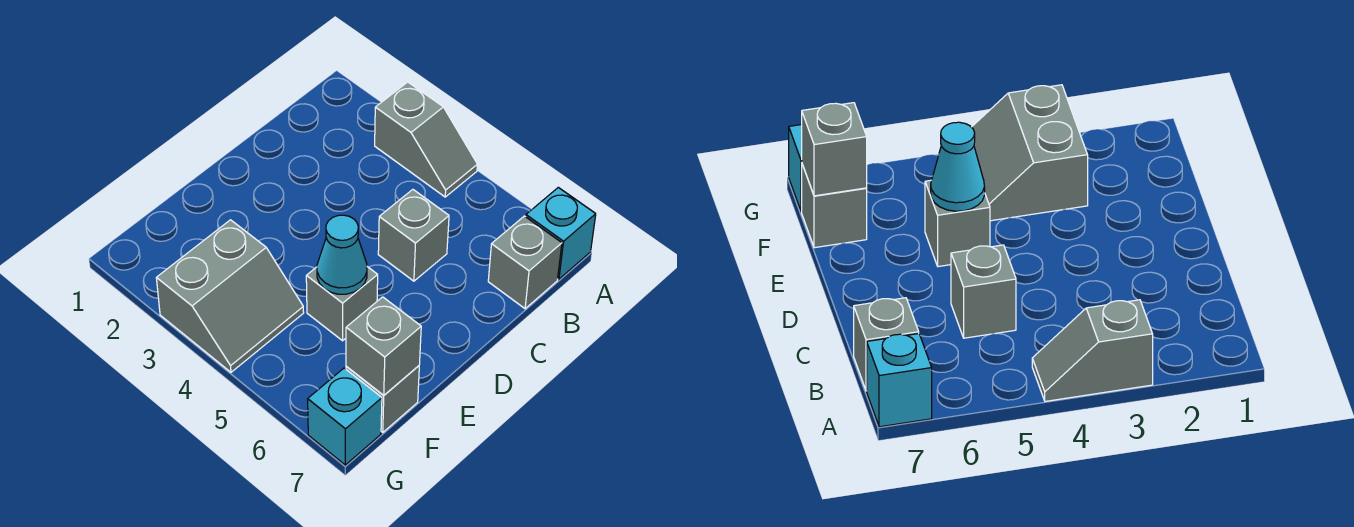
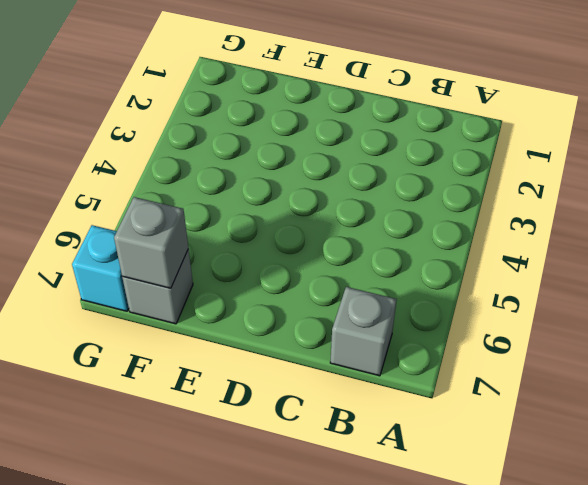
none -> grey 1x2 slope [375,82,477,197]
none -> cyan 1x1 brick [526,187,596,279]

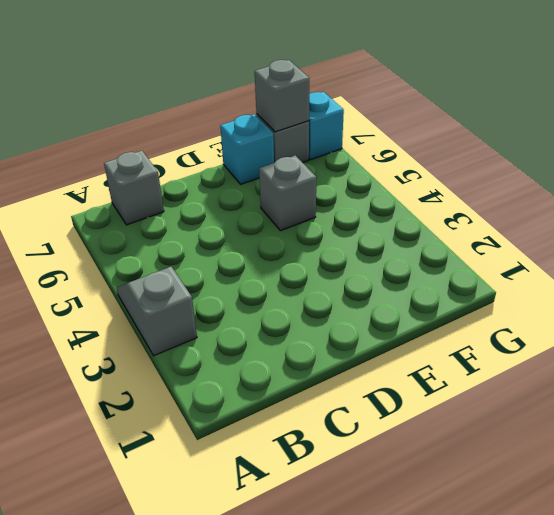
cyan 1x1 brick [220,114,274,184] -> cyan 1x1 brick moved to [526,187,596,279]
none -> grey 1x1 brick [378,190,449,281]
none -> grey 2x2 slope [156,220,304,372]

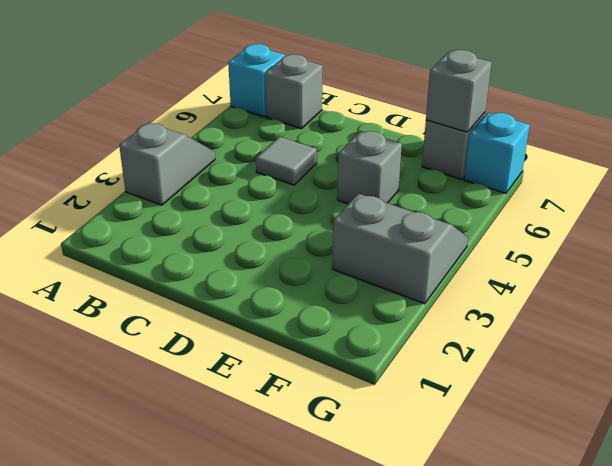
grey 1x1 tile [256,137,317,185] -> grey 1x1 brick [378,190,449,281]
none -> cyan 1x1 cone [317,215,367,294]

